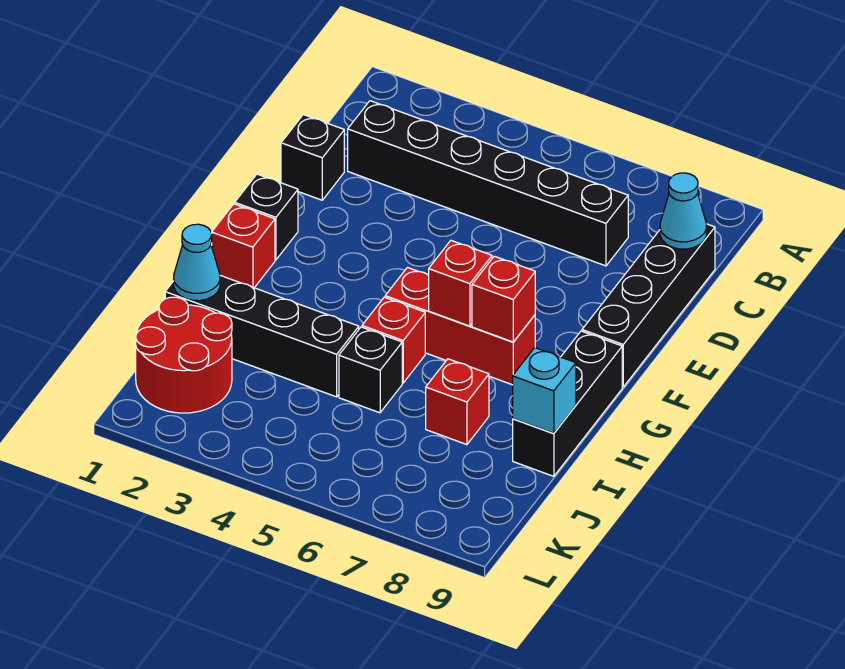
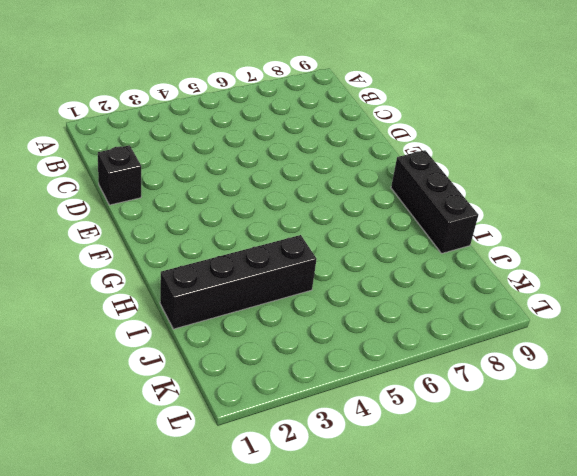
none -> black 1x6 brick [348,101,628,266]
none -> black 1x4 brick [582,224,715,387]
none -> black 1x1 brick [235,174,298,260]

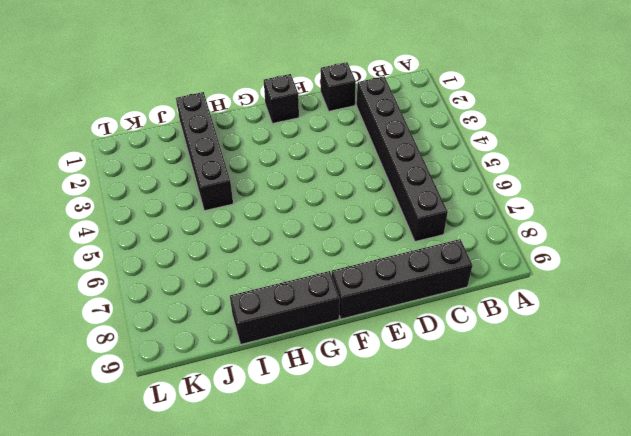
none -> red 1x1 brick [212,204,275,288]
none -> red 1x3 brick [385,268,535,385]
none -> red 1x1 brick [362,297,425,383]

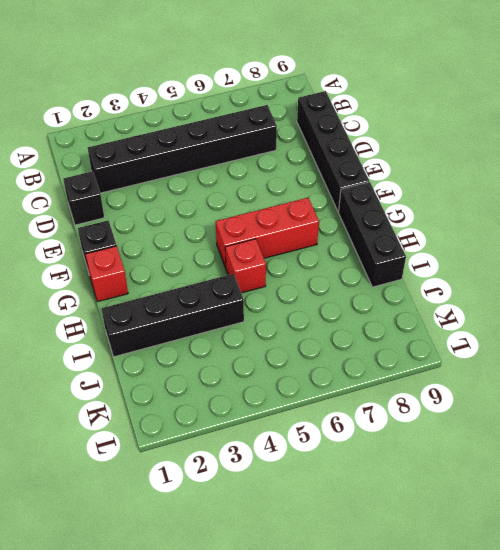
none -> black 1x1 brick [339,327,402,413]
none -> red 1x1 brick [426,359,489,445]
none -> red 2x2 round brick [136,297,232,413]

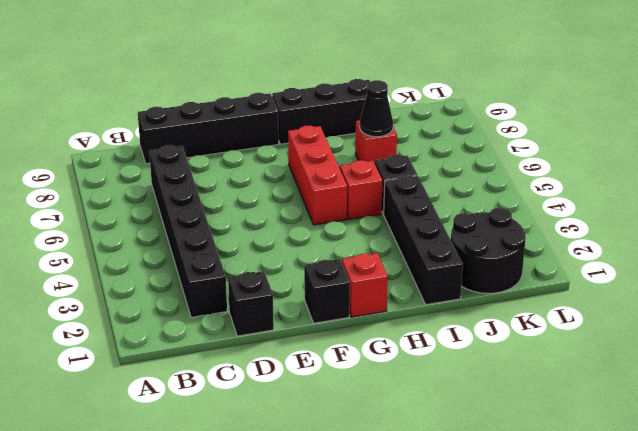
black 1x1 cone [360,80,393,137] -> none
black 2x2 round brick [451,208,526,293] -> red 2x2 round brick [136,297,232,413]
none -> cyan 1x1 cone [660,173,707,249]
none -> red 1x1 brick [429,241,492,326]
none -> red 1x1 brick [472,256,535,342]

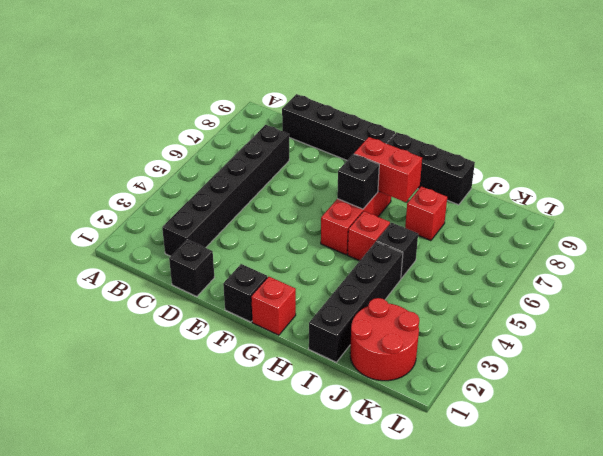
black 1x1 brick [337,154,379,209] -> red 1x1 brick [429,241,492,326]
red 1x2 brick [354,137,422,202] -> red 1x1 brick [472,256,535,342]
none -> cyan 1x1 cone [660,173,707,249]
none -> cyan 1x1 cone [174,224,220,301]
none -> cyan 1x1 brick [513,348,576,433]

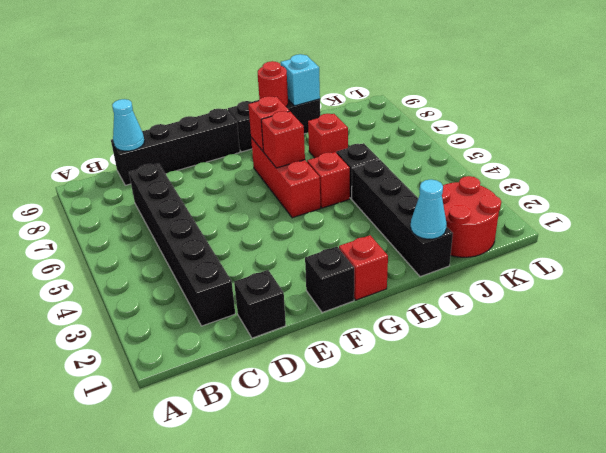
red 1x1 round brick [258,61,288,106] -> none

